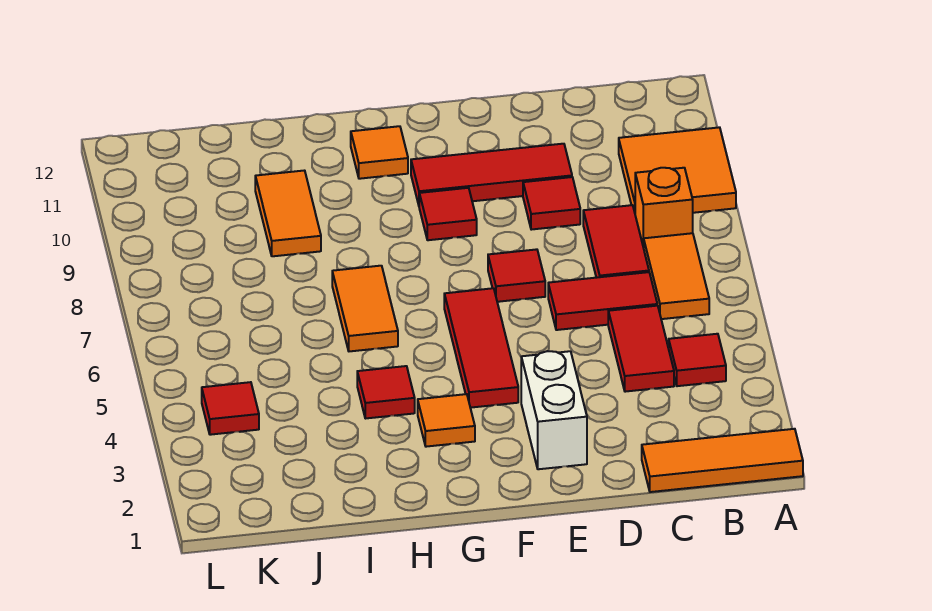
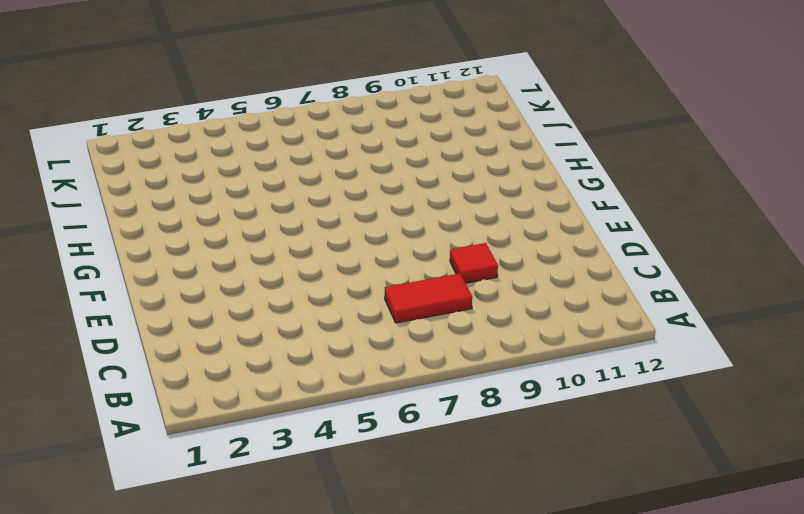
none -> orange 1x3 tile [642,429,803,492]
none -> orange 2x2 tile [619,127,736,213]
none -> red 1x1 tile [669,334,726,386]

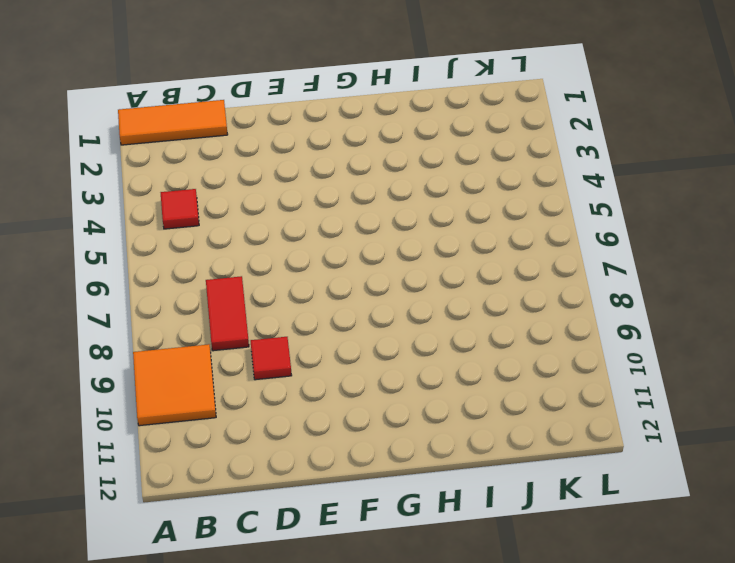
none -> orange 1x2 tile [644,233,709,319]
none -> orange 1x1 brick [635,168,693,248]
none -> red 1x2 tile [608,306,674,392]

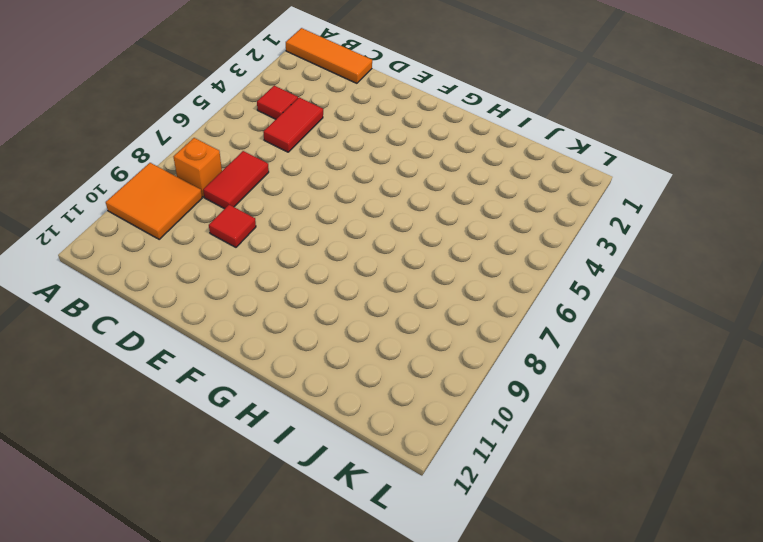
none -> orange 1x2 tile [644,233,709,319]
none -> red 1x2 tile [548,272,657,330]
none -> red 1x3 tile [411,144,572,205]

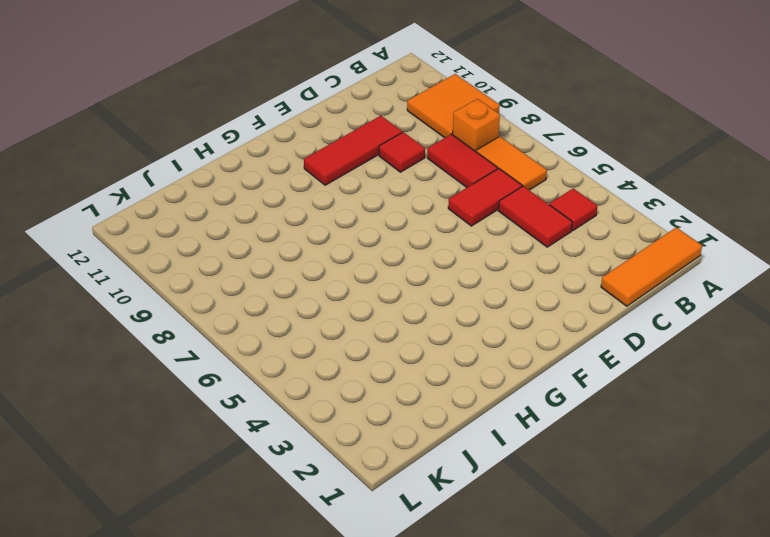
none -> white 1x2 brick [521,351,587,469]
none -> red 1x1 tile [488,249,545,302]
none -> red 1x3 tile [444,288,518,408]

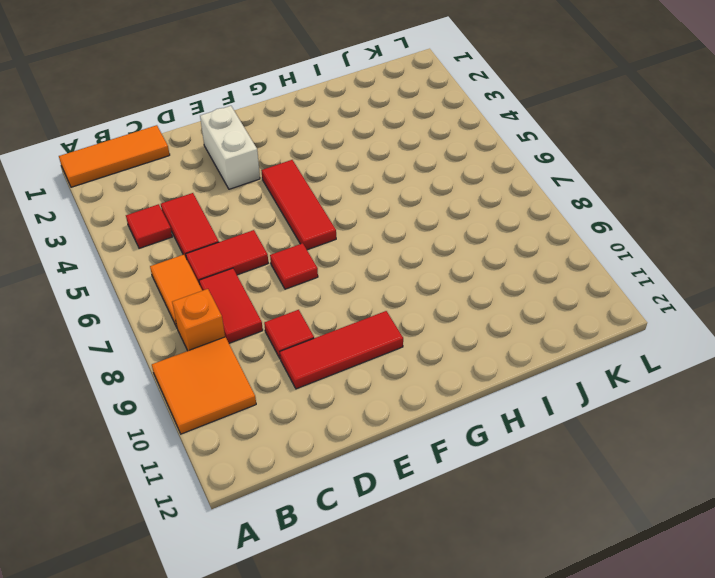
none -> red 1x1 tile [419,188,477,240]
none -> orange 1x1 tile [418,394,475,447]
none -> orange 1x1 tile [351,126,408,179]

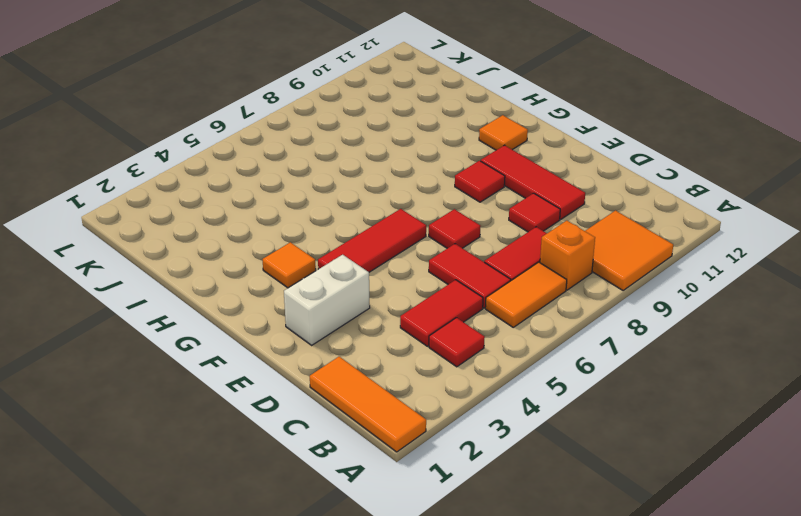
none -> red 1x1 tile [357,366,415,419]
none -> orange 1x2 tile [332,266,398,351]
none -> orange 1x2 tile [255,171,321,256]

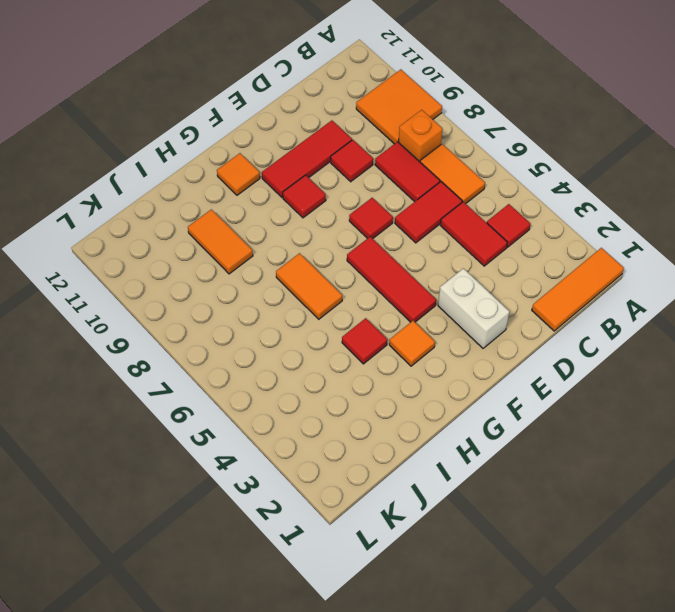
none -> red 1x1 tile [202,382,259,435]

